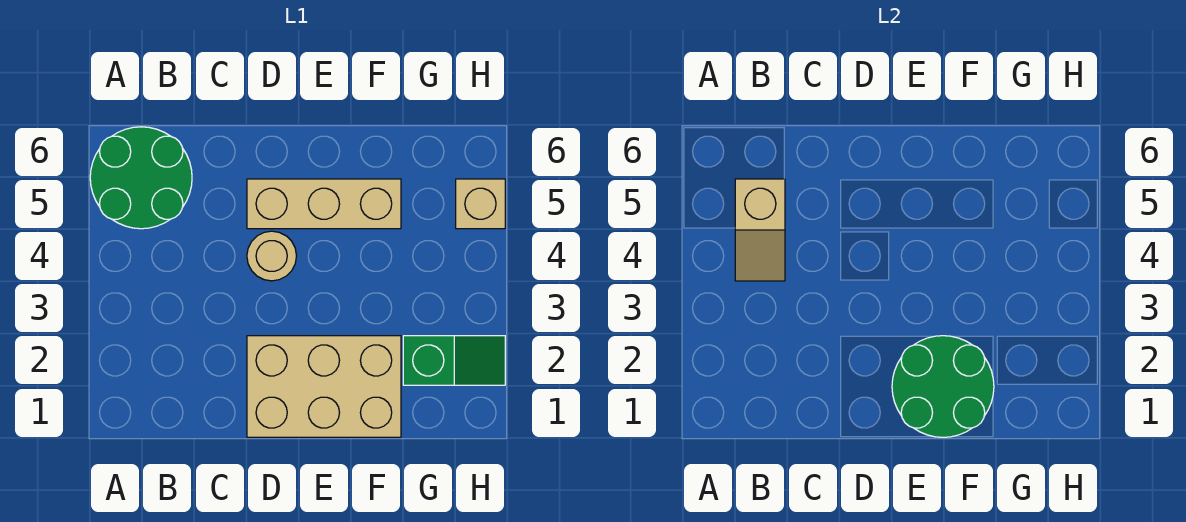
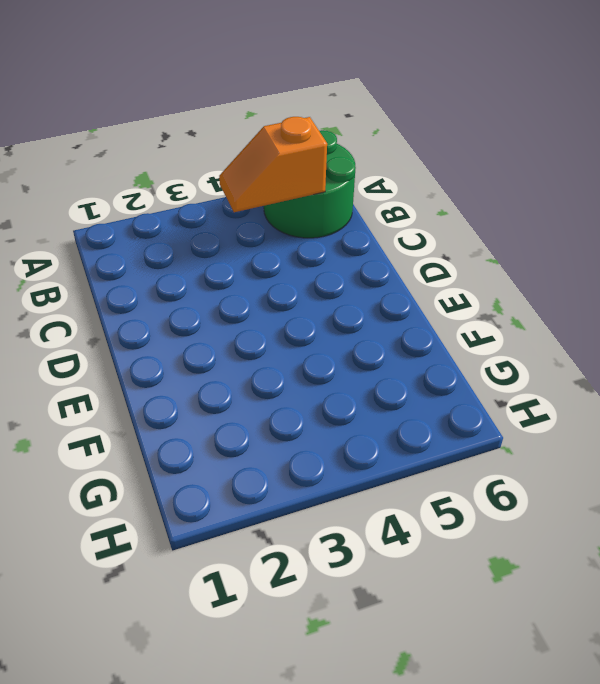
orange 1x2 slope [219,117,327,212] -> tan 1x2 slope [735,179,785,281]
none -> tan 2x3 brick [247,336,401,437]
none -> tan 1x1 round brick [247,231,296,281]

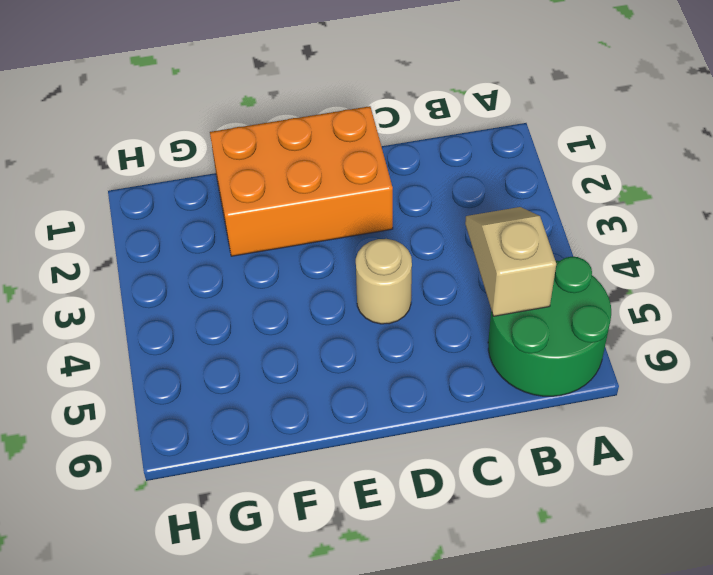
orange 2x3 brick [210,106,393,256] -> tan 2x3 brick [247,336,401,437]
none -> tan 1x3 brick [247,179,401,229]
none -> green 1x2 slope [403,336,505,385]

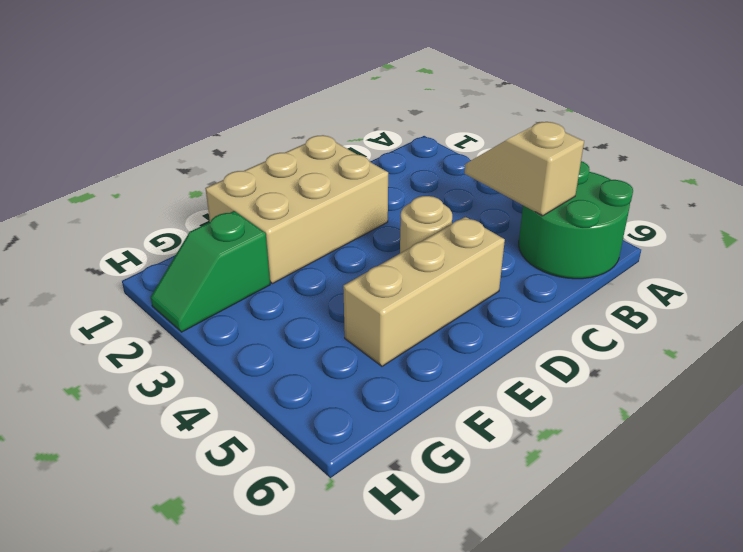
none -> tan 1x1 brick [456,179,505,229]
none -> green 2x2 round brick [892,336,994,437]

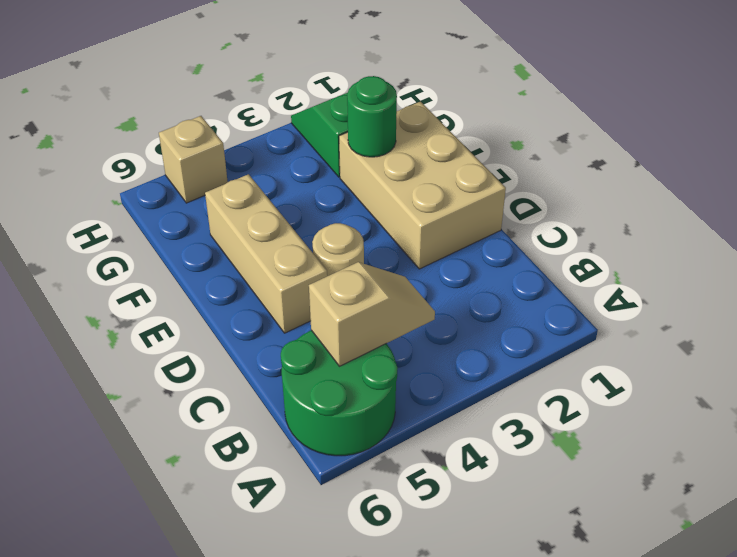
green 1x1 round brick [347,76,397,157] -> green 2x2 round brick [892,336,994,437]

